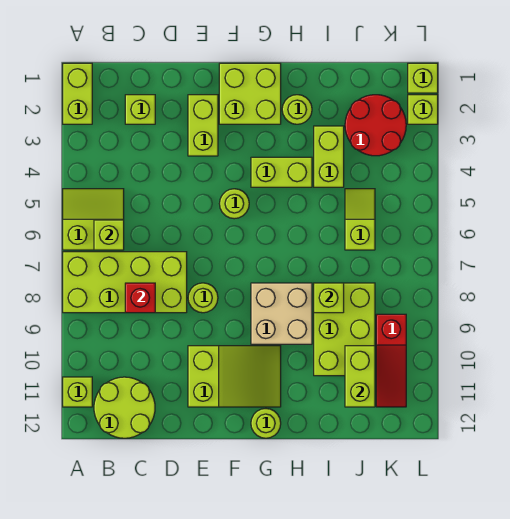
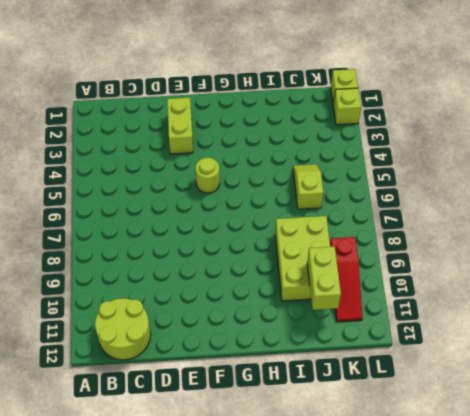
none -> lime 1x2 brick [63,63,92,124]
none -> lime 2x2 slope [63,189,124,250]
none -> lime 2x4 brick [63,252,187,313]

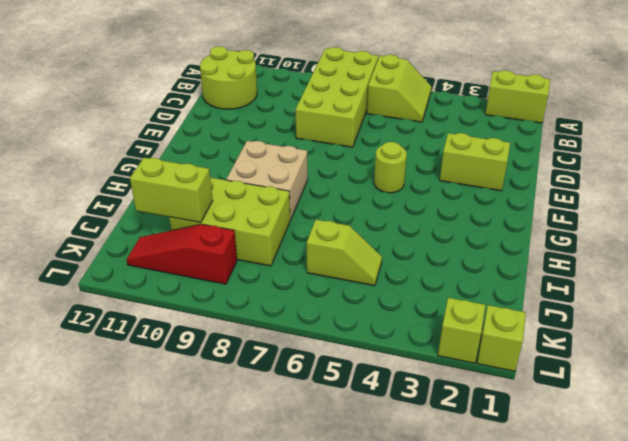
none -> lime 1x1 brick [63,377,92,407]
none -> lime 1x1 brick [125,95,155,124]
none -> lime 1x1 round brick [188,283,218,313]

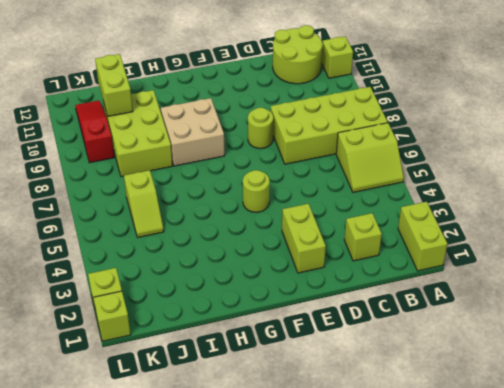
none -> lime 2x3 slope [188,346,281,407]
none -> lime 2x2 brick [219,63,281,124]
none -> lime 1x2 brick [251,157,312,187]

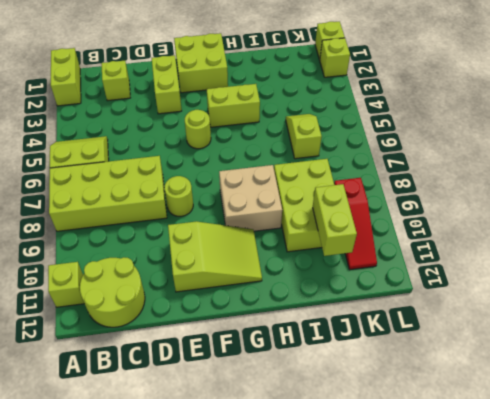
none -> lime 1x1 round brick [251,409,281,438]
none -> lime 1x1 round brick [282,95,312,124]
none -> lime 1x2 brick [314,126,344,187]

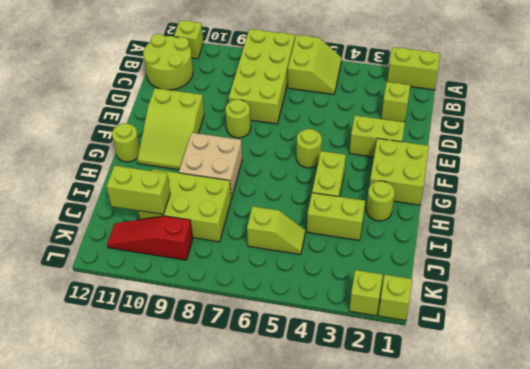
none -> red 2x2 round brick [345,95,406,156]
none -> lime 1x1 brick [94,220,124,250]
none -> red 1x1 brick [125,283,155,313]

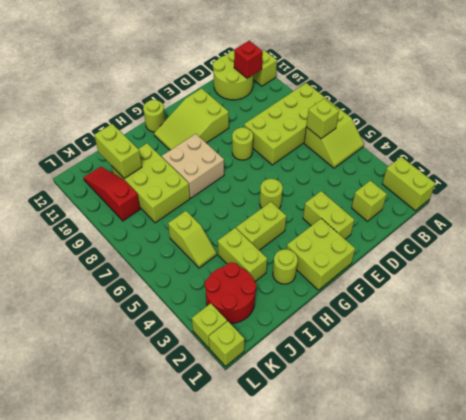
red 1x1 brick [234,41,263,78] -> red 1x1 brick moved to [125,283,155,313]
none -> lime 1x1 brick [314,283,344,313]

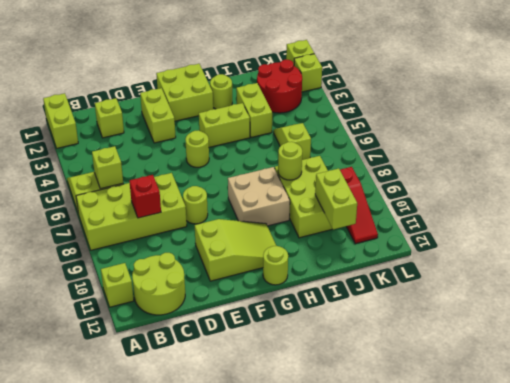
lime 1x1 round brick [278,142,302,180] -> lime 1x1 brick [314,283,344,313]

